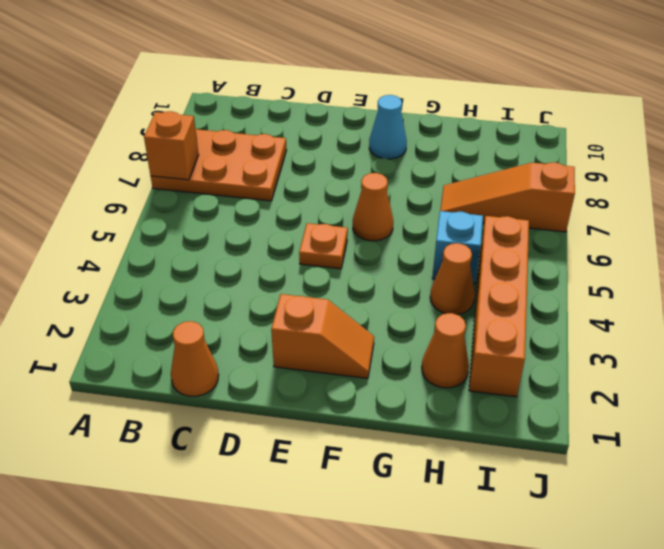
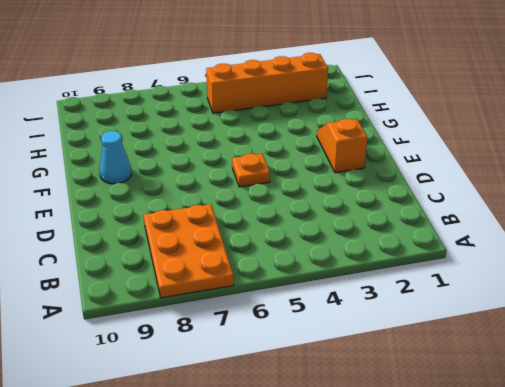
none -> orange 1x1 cone [171,321,219,396]
none -> orange 1x1 cone [353,173,393,241]
none -> orange 1x1 cone [422,313,469,388]

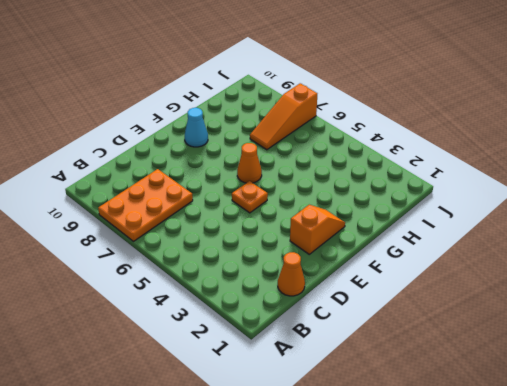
none -> orange 1x1 cone [422,313,469,388]
none -> orange 1x1 cone [430,243,475,315]
none -> cyan 1x1 brick [432,211,483,284]

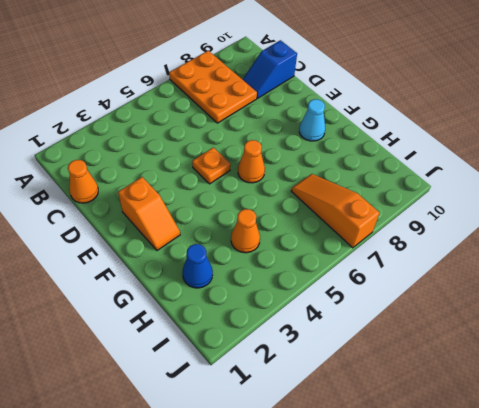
blue 1x2 slope [243,40,297,98] -> none
blue 1x1 cone [182,244,213,288] -> orange 1x1 cone [422,313,469,388]
none -> cyan 1x1 brick [432,211,483,284]
none -> orange 1x4 brick [469,216,529,397]
none -> orange 1x1 brick [144,111,199,180]

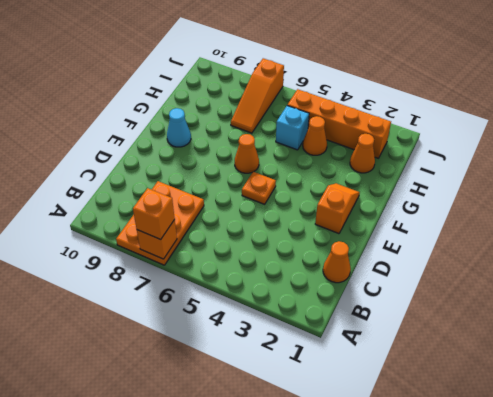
orange 1x1 brick [133,188,175,239] -> none

